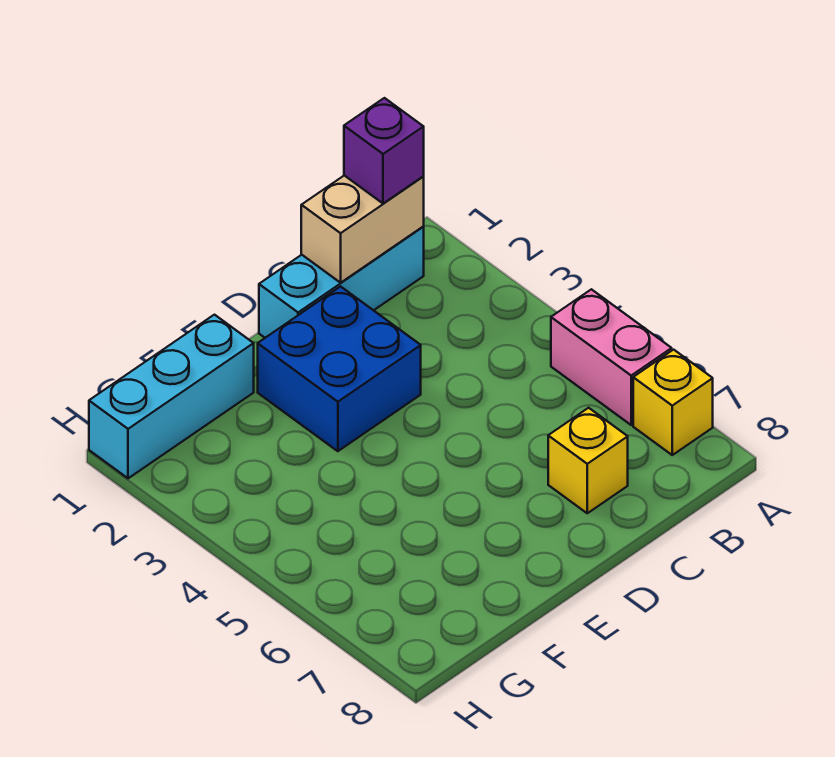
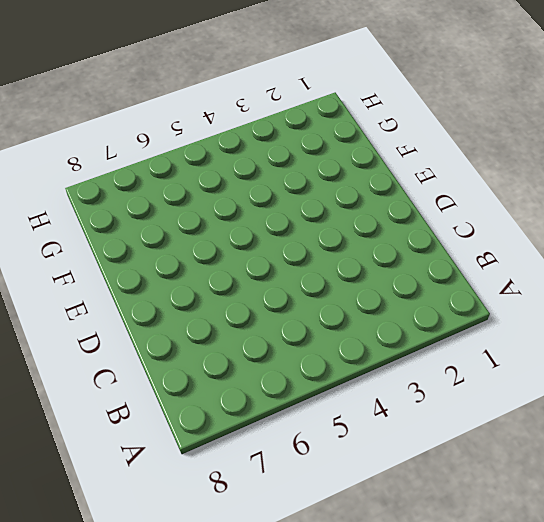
none -> pink 1x2 brick [551,289,672,425]
none -> yellow 1x1 brick [633,350,713,455]

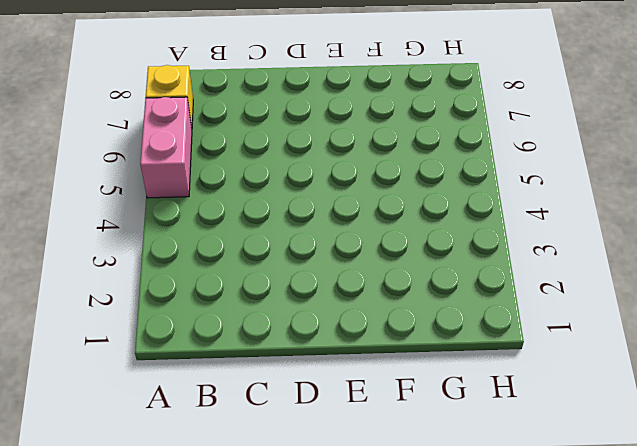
none -> cyan 1x3 brick [259,227,424,338]
none -> yellow 1x1 brick [548,408,628,513]

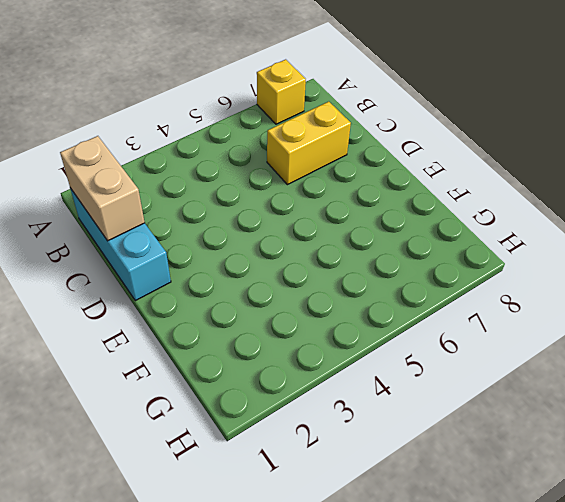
yellow 1x2 brick [267,102,351,185] -> yellow 1x1 brick [548,408,628,513]
none -> pink 1x2 brick [551,289,672,425]
none -> blue 2x2 brick [258,287,421,451]

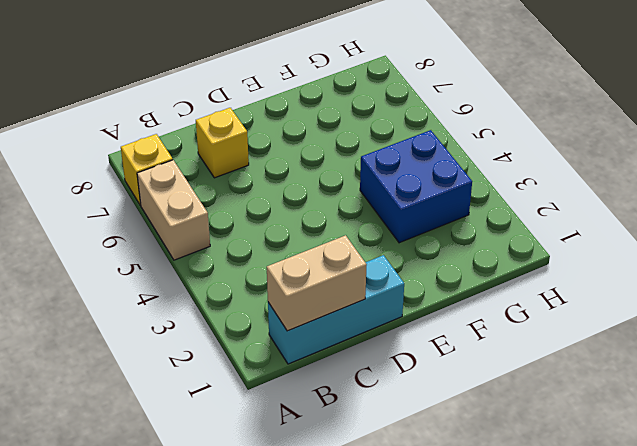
tan 1x2 brick [137,160,210,260] -> pink 1x2 brick [551,289,672,425]
blue 2x2 brick [360,130,472,243] -> blue 2x2 brick moved to [258,287,421,451]
none -> cyan 1x3 brick [89,315,254,478]
none -> purple 1x1 brick [344,98,424,203]

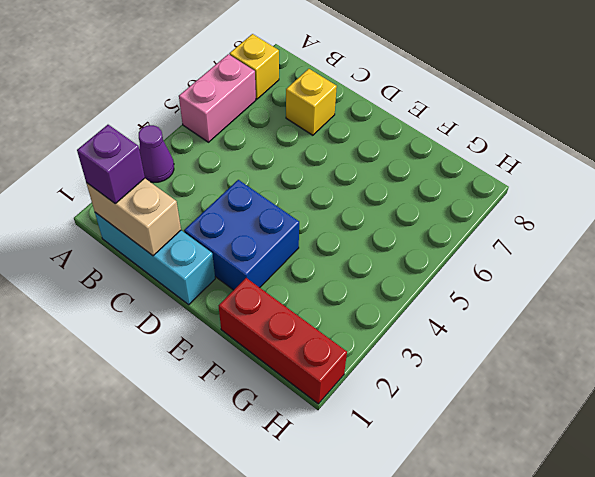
purple 1x1 cone [139,125,174,182] -> none
red 1x3 brick [219,278,347,404] -> cyan 1x3 brick [89,315,254,478]

